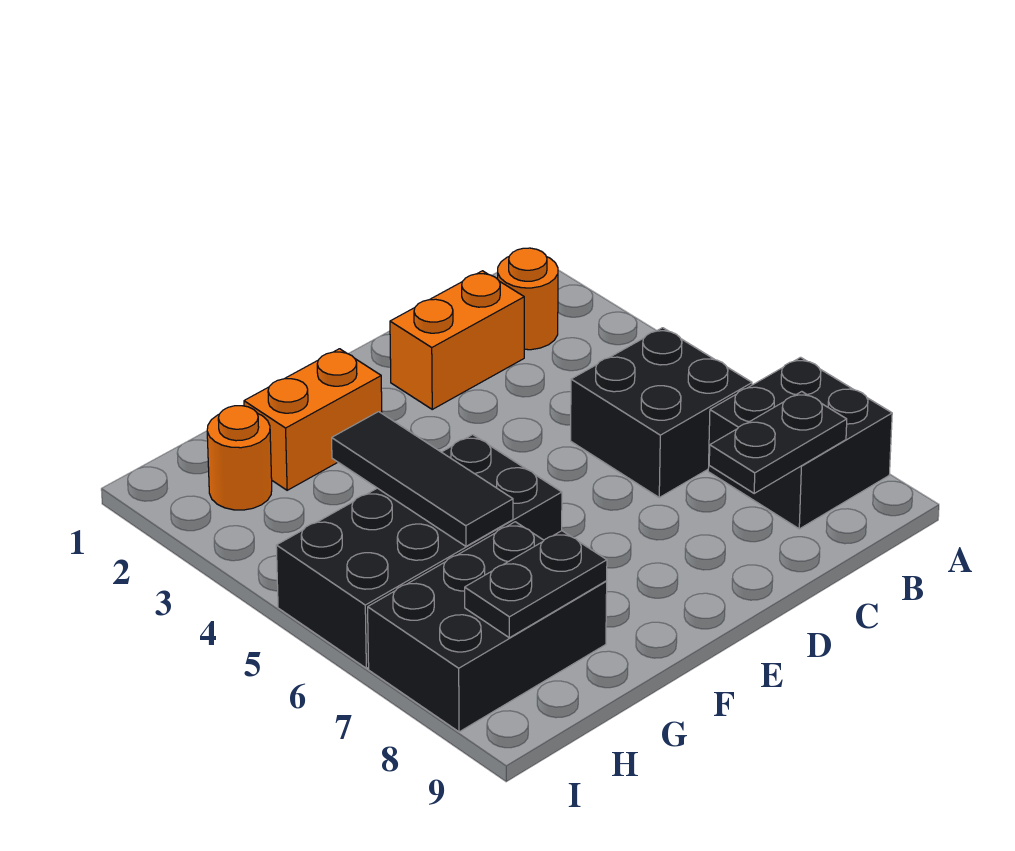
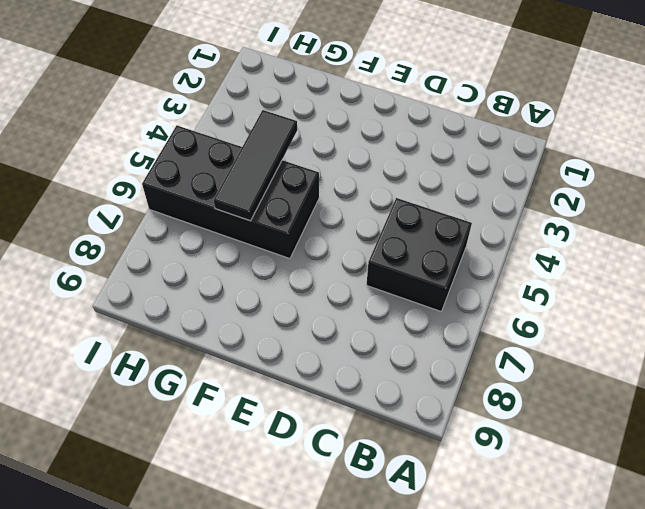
none -> black 2x2 brick [708,357,892,529]
none -> orange 1x1 round brick [498,248,558,350]

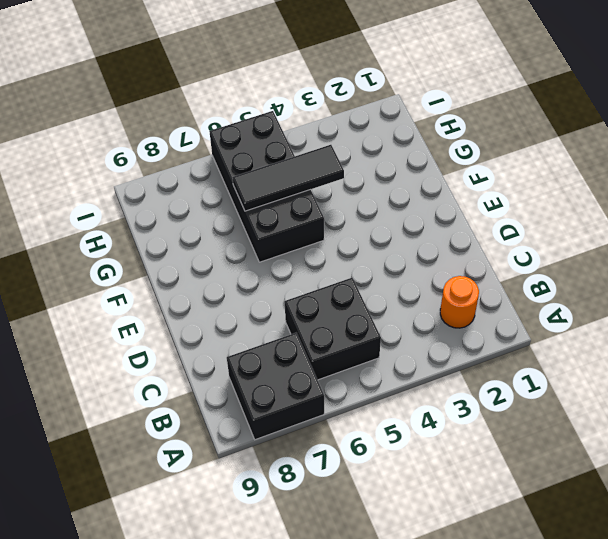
none -> orange 1x2 brick [390,271,524,409]
none -> orange 1x2 brick [244,349,382,490]

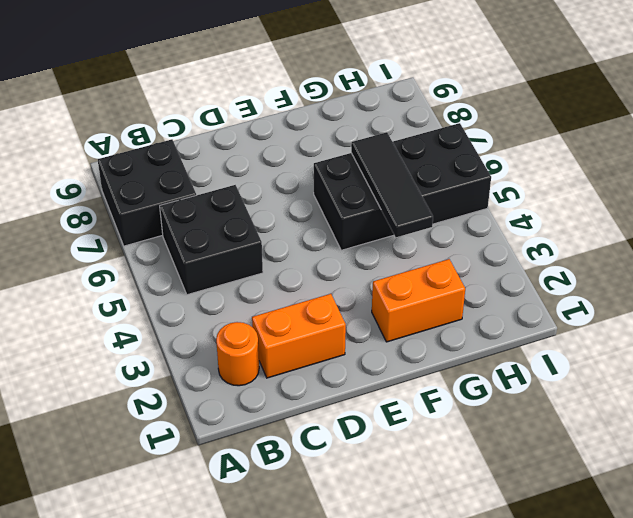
none -> black 2x3 brick [368,522,607,732]
none -> orange 1x1 round brick [207,406,272,510]

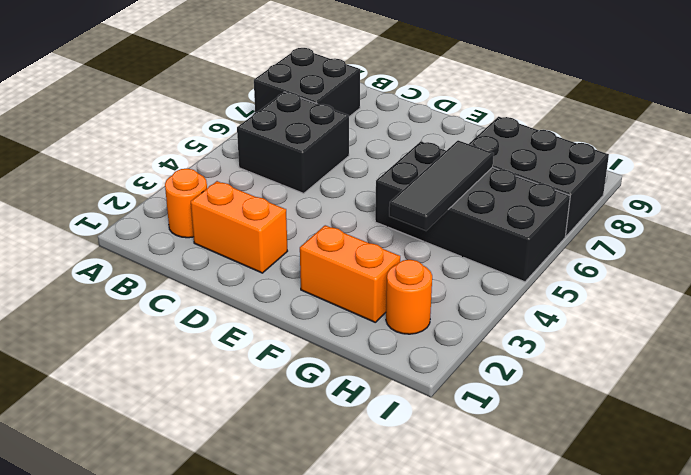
none -> black 1x2 plate [709,392,847,493]
none -> black 1x2 plate [465,531,607,638]

